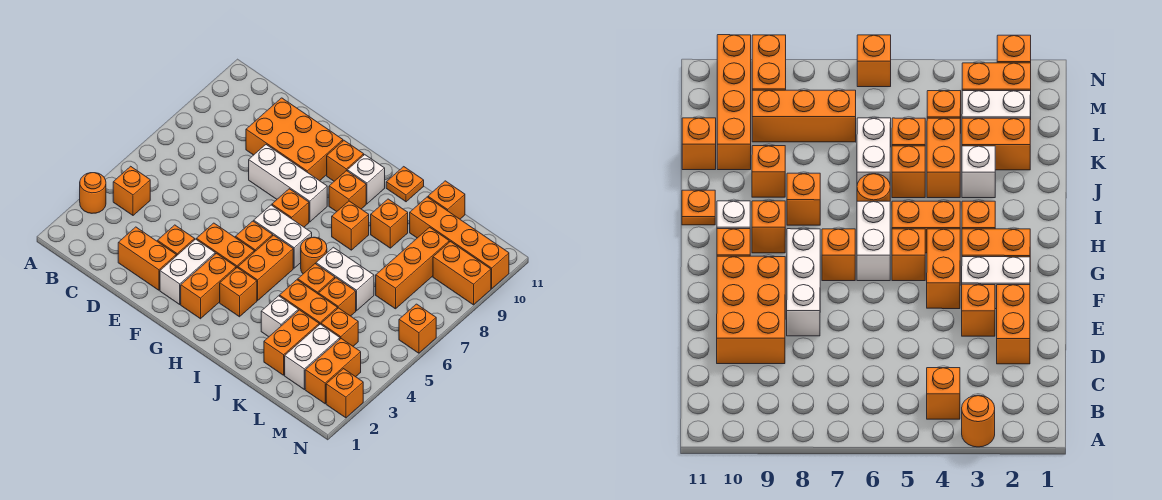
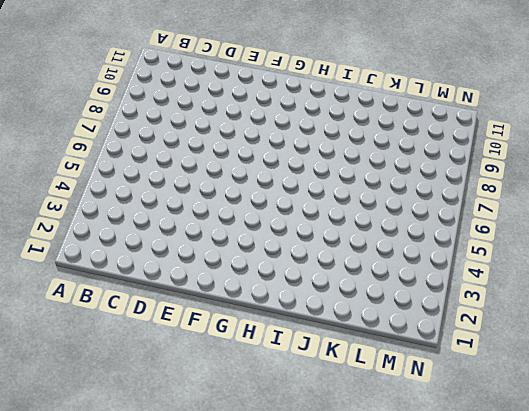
none -> orange 1x1 round brick [80,173,106,213]
none -> orange 1x1 brick [113,166,150,215]
none -> orange 1x2 brick [118,227,176,290]
none -> orange 2x3 brick [246,98,343,181]

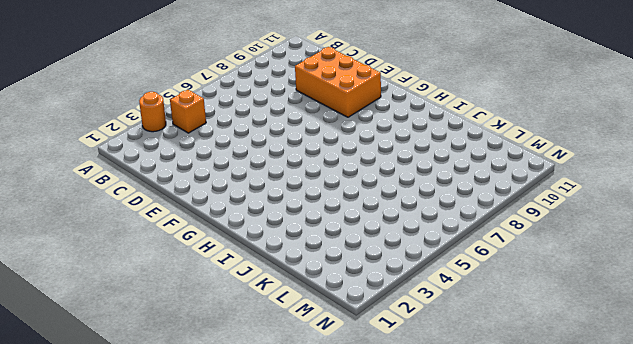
none -> orange 1x2 brick [118,227,176,290]
none -> orange 1x1 brick [157,225,195,256]
none -> white 1x3 brick [249,145,327,222]
none -> white 1x2 brick [160,239,215,304]

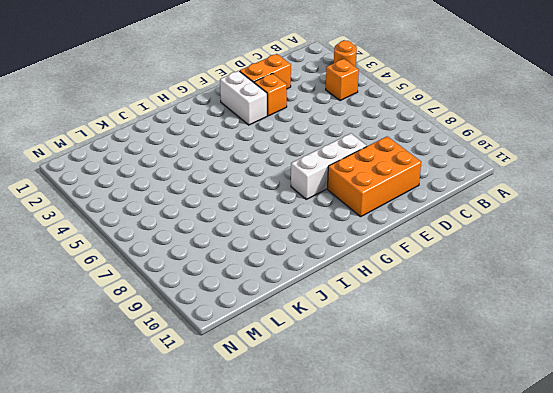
none -> orange 1x2 brick [196,223,254,268]
none -> orange 1x2 brick [181,253,236,319]
none -> orange 1x1 brick [235,221,273,252]
none -> white 1x2 brick [254,205,312,268]

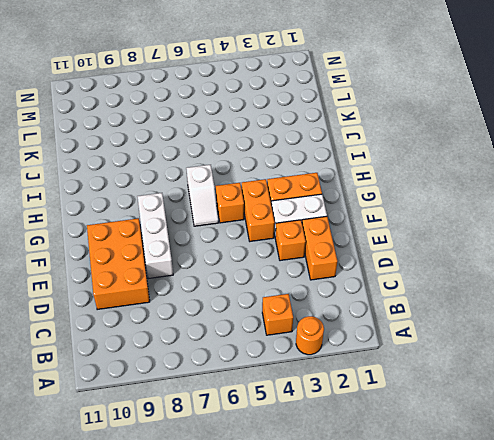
white 1x2 slope [186,165,219,226] -> white 1x2 brick [254,205,312,268]
none -> orange 1x1 brick [272,189,309,227]
none -> orange 1x1 brick [327,141,364,181]
none -> orange 1x1 brick [220,268,257,317]
none -> orange 1x2 brick [238,235,293,300]

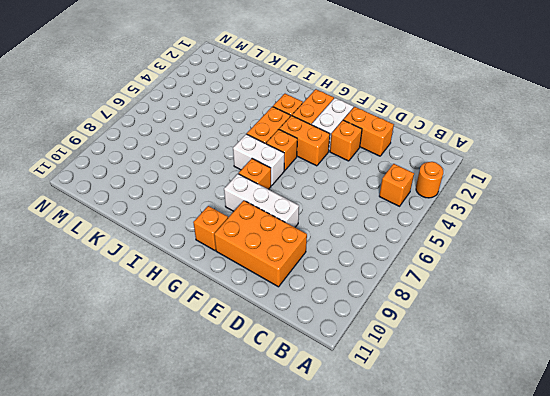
none -> orange 1x1 brick [329,171,366,212]
none -> white 1x1 brick [347,155,385,204]
none -> orange 1x1 round brick [301,237,327,274]
none -> orange 1x1 brick [332,201,369,250]

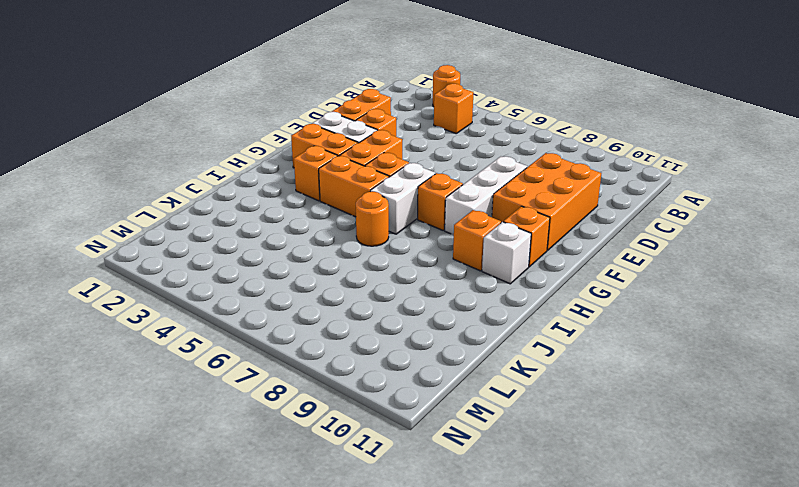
none -> orange 1x1 brick [332,201,369,250]
none -> orange 1x1 plate [386,167,424,202]
none -> white 1x1 brick [261,296,298,337]
none -> orange 1x2 brick [280,280,337,325]

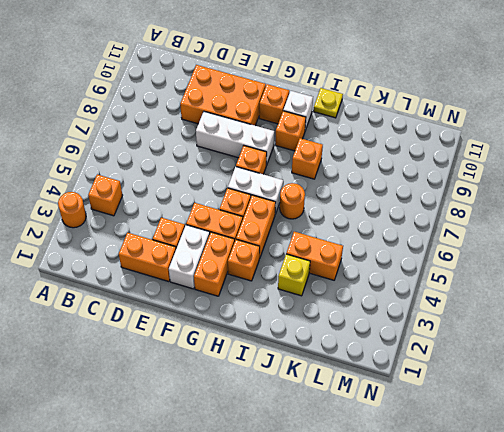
yellow 1x1 plate [314,88,343,118] -> orange 1x1 plate [386,167,424,202]
yellow 1x1 brick [278,254,310,296] -> white 1x1 brick [261,296,298,337]
none -> orange 1x1 brick [298,264,335,294]
none -> white 1x2 brick [316,247,374,311]
none -> orange 1x1 brick [371,199,408,248]
none -> orange 1x2 brick [264,310,319,375]

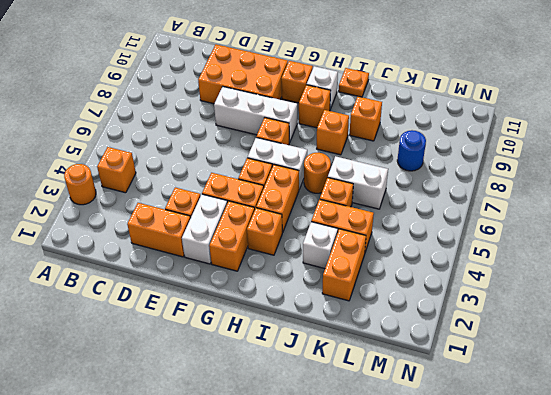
blue 1x1 round brick [397,131,426,171] -> orange 1x3 brick [376,227,449,309]
none -> orange 1x1 brick [319,278,356,316]
none -> orange 1x4 brick [410,197,509,289]
none -> orange 1x1 brick [428,181,465,219]
none -> white 1x2 brick [285,324,340,389]

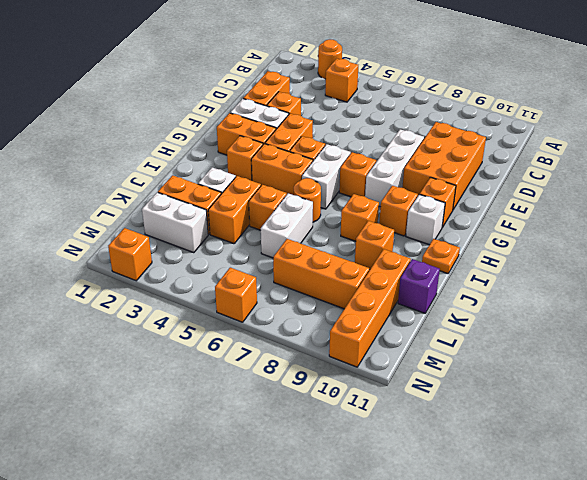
purple 1x1 brick [398,259,440,313] -> orange 1x1 brick [428,181,465,219]
none -> orange 1x1 brick [319,278,356,316]
none -> orange 1x1 brick [321,308,358,346]
none -> orange 1x2 brick [305,339,361,404]
none -> orange 1x2 brick [433,242,491,305]

